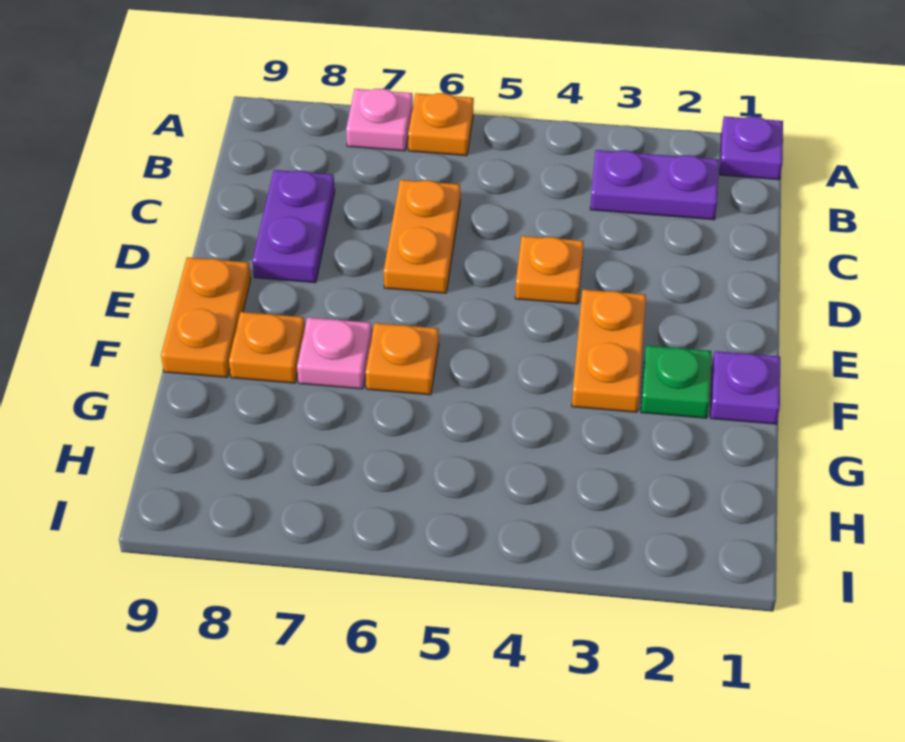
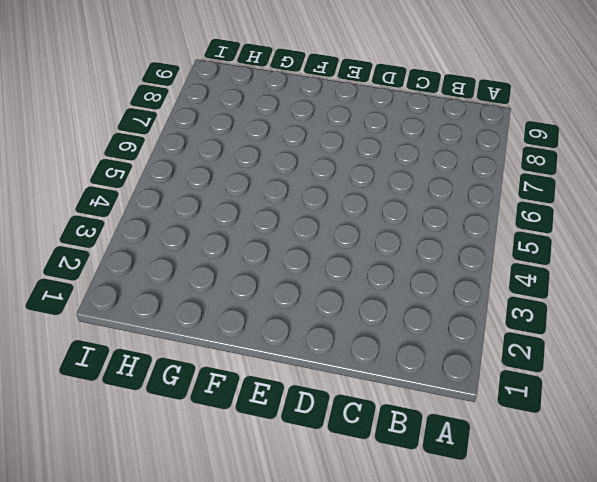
none -> purple 1x1 plate [720,116,783,180]
none -> orange 1x1 plate [408,93,474,156]
none -> pink 1x1 plate [346,89,413,151]

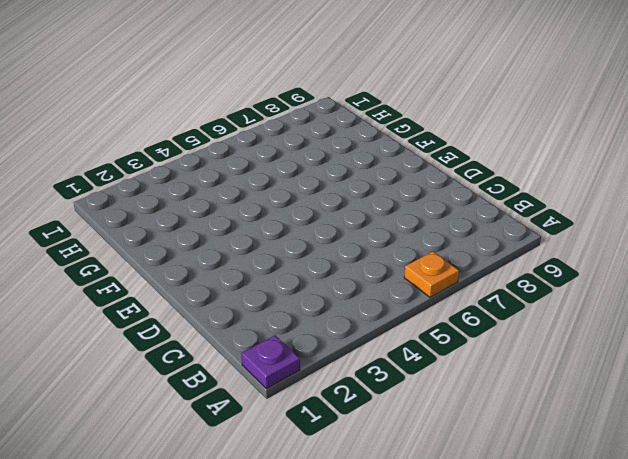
none -> pink 1x1 plate [346,89,413,151]
none -> purple 1x2 plate [590,150,719,220]
none -> orange 1x2 plate [384,180,460,293]

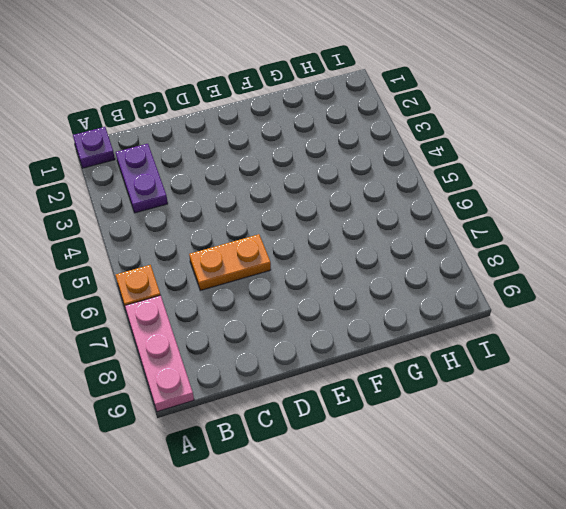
pink 1x3 plate [125,295,194,412] -> pink 1x1 plate [346,89,413,151]
none -> purple 1x2 plate [252,170,335,283]
none -> orange 1x1 plate [515,236,584,304]
none -> orange 1x2 plate [572,290,646,412]

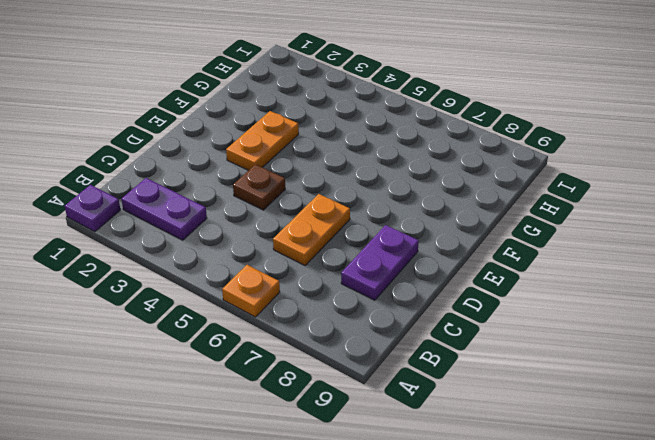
brown 1x1 plate [233,164,285,210] -> orange 1x1 plate [515,236,584,304]
none -> pink 1x1 plate [346,89,413,151]
none -> orange 1x2 plate [161,257,251,377]
none -> purple 1x1 plate [710,351,780,424]

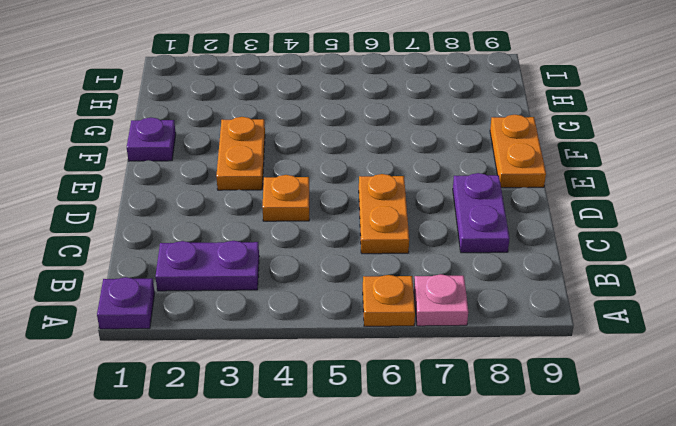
none -> green 1x1 plate [641,346,711,418]
none -> orange 1x1 plate [365,323,439,395]
none -> pink 1x1 plate [297,317,372,389]

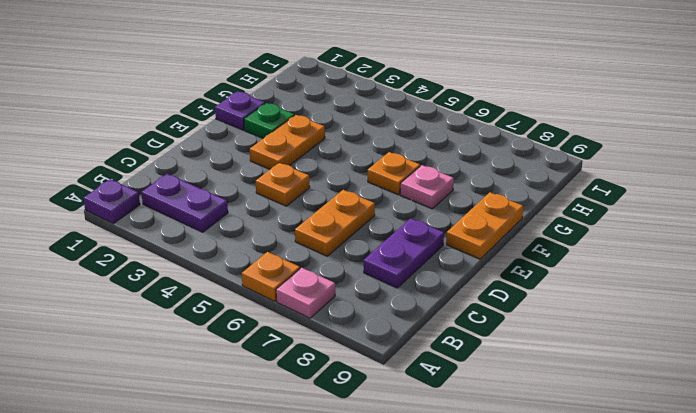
none -> orange 1x1 plate [229,312,305,383]

